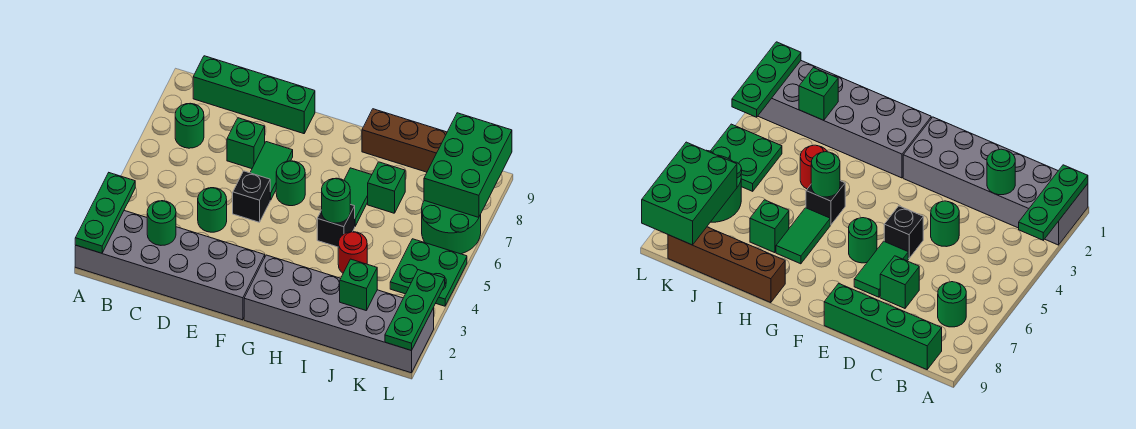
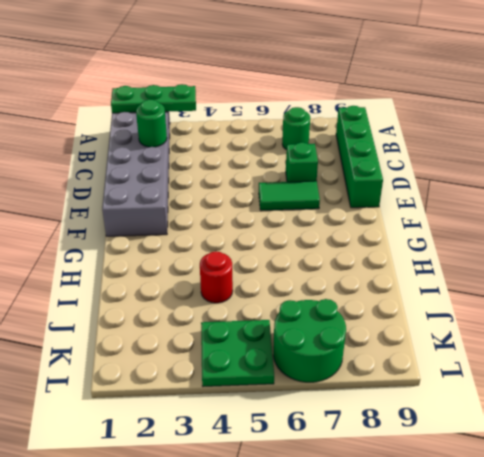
none -> green 1x1 round brick [198,188,227,232]
none -> black 1x1 brick [233,171,270,222]
none -> green 1x1 round brick [276,161,305,206]

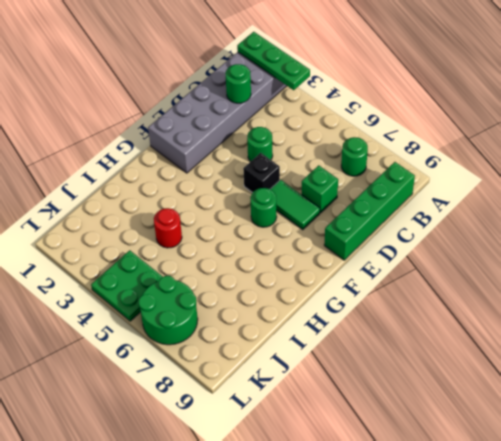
none -> grey 2x6 brick [244,255,434,373]
none -> black 1x1 brick [317,204,355,247]
none -> green 1x2 tile [344,168,371,226]

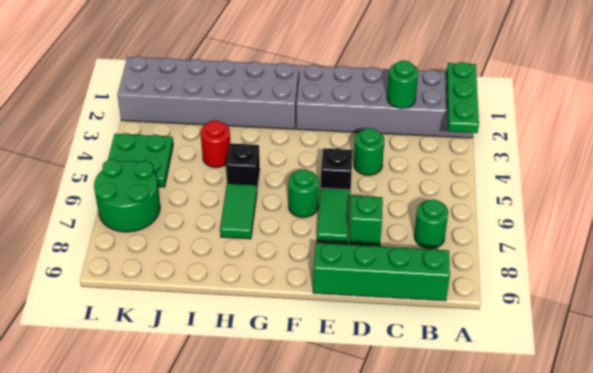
none -> brown 1x4 brick [362,109,447,172]
none -> green 1x1 brick [368,162,405,213]
none -> green 1x1 round brick [322,178,350,223]

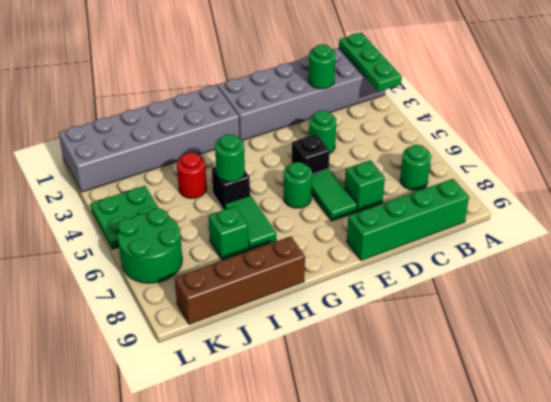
none -> green 1x1 brick [340,259,377,311]
none -> green 2x3 brick [424,113,512,217]
none -> green 1x3 plate [385,270,445,351]

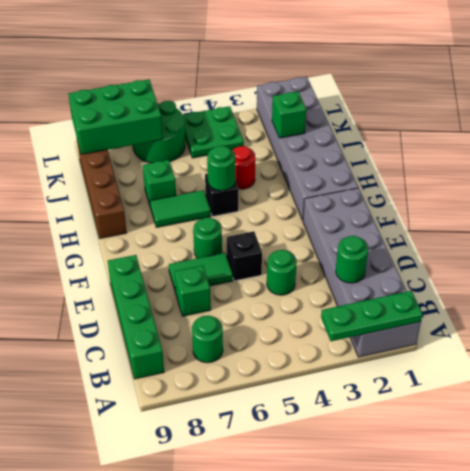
none -> green 1x3 plate [385,270,445,351]

